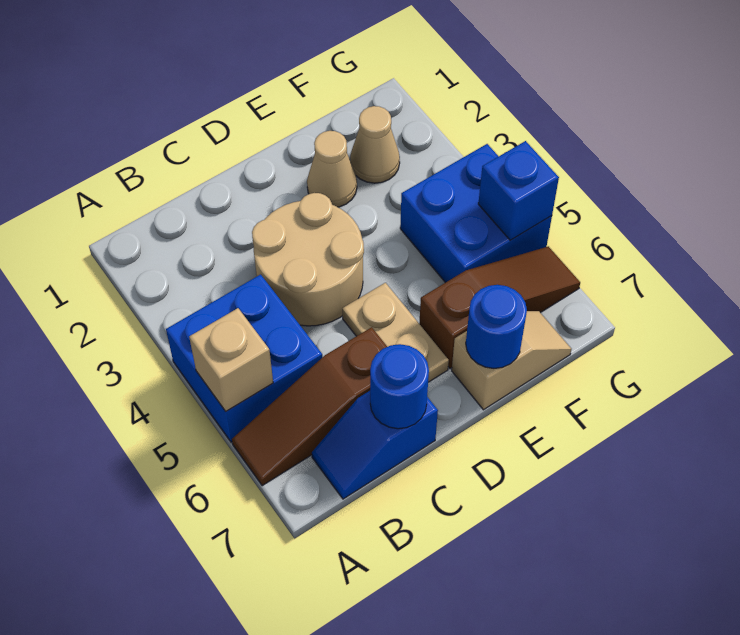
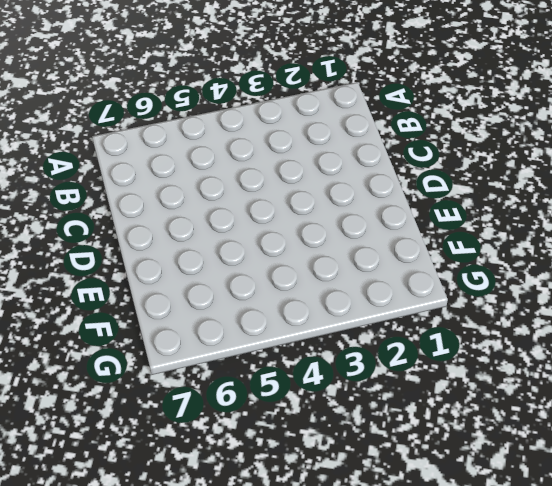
none -> blue 2x2 brick [166,275,322,442]
none -> brown 1x3 slope [232,327,387,486]
none -> blue 1x2 slope [312,391,438,499]

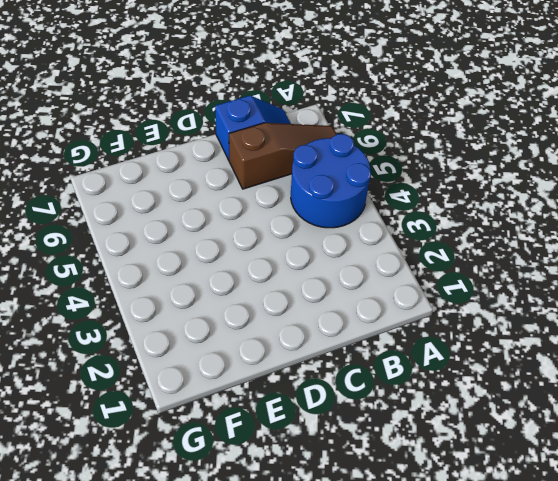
blue 2x2 round brick [291,134,371,228] -> blue 2x2 brick [166,275,322,442]
none -> tan 2x2 round brick [252,193,364,326]
none -> tan 1x2 plate [342,283,449,382]
none -> tan 1x1 cone [307,131,357,207]

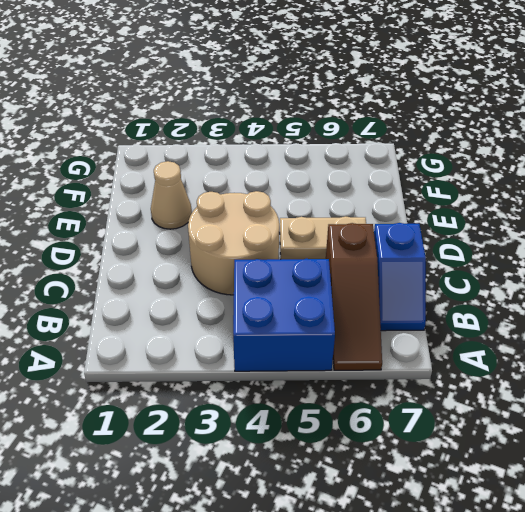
none -> brown 1x3 slope [419,246,580,369]
none -> tan 1x2 slope [452,311,571,410]
none -> tan 1x1 cone [350,106,400,183]

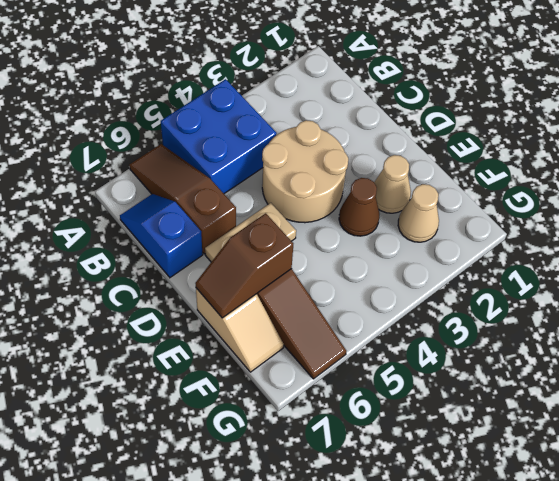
brown 1x1 cone [339,178,379,236] -> none
brown 1x2 slope [195,213,293,318] -> blue 1x1 round brick [466,285,527,368]
none -> blue 2x2 brick [400,144,552,283]
none -> tan 1x1 brick [189,308,273,411]
none -> blue 1x1 round brick [370,344,429,429]

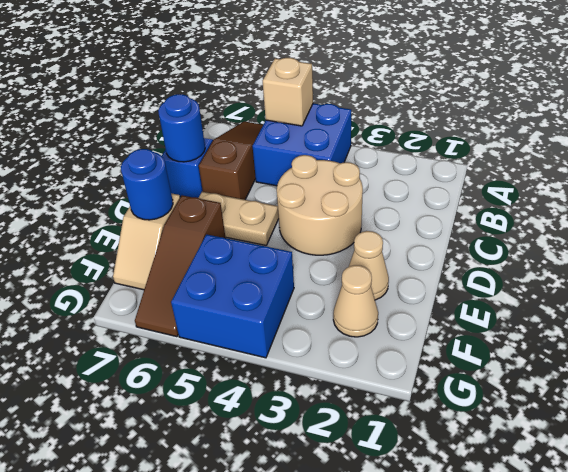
none -> blue 1x1 brick [478,141,559,240]

